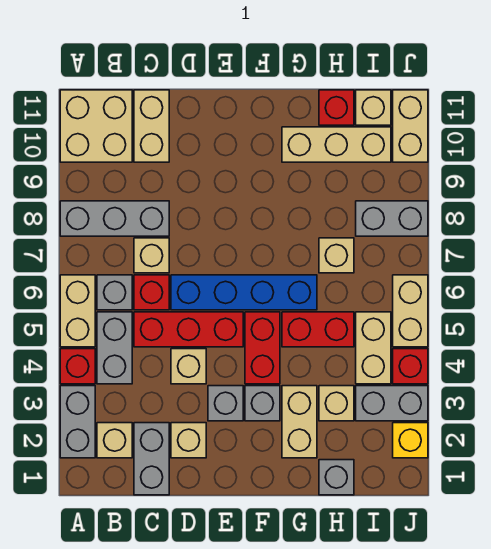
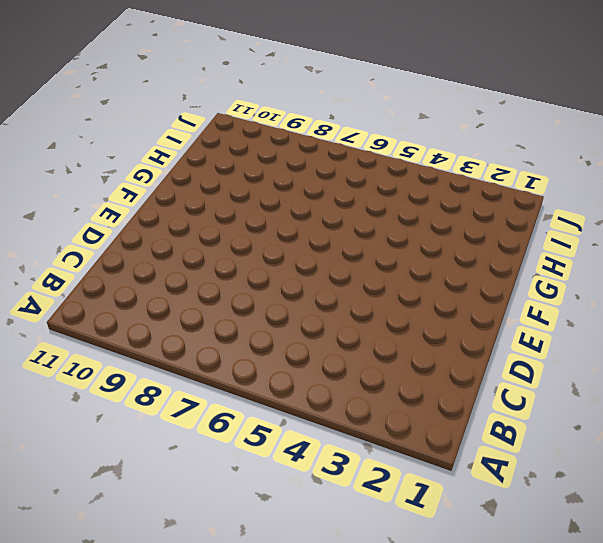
none -> grey 1x2 brick [60,386,95,458]
none -> red 1x1 brick [60,349,95,384]
none -> tan 1x2 brick [60,275,95,347]
none -> grey 1x3 brick [60,201,169,236]

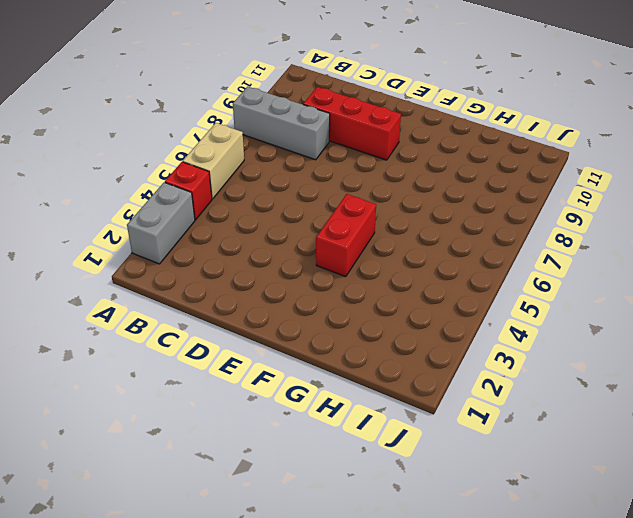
red 1x3 brick [303,87,401,160] -> red 1x3 brick moved to [134,312,243,347]
none -> tan 2x2 brick [60,90,132,162]
none -> tan 1x1 brick [97,423,132,458]
none -> grey 1x2 brick [97,312,132,384]
none -> grey 1x1 brick [97,275,132,310]

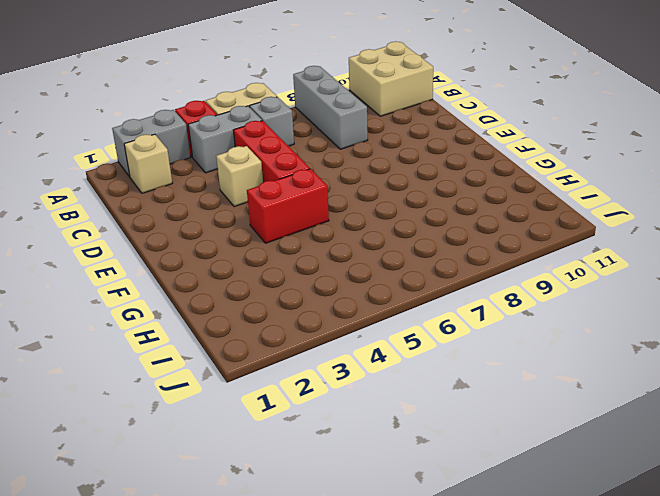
none -> grey 1x2 brick [134,423,169,495]
none -> red 1x1 brick [134,275,169,310]
none -> tan 1x1 brick [134,238,169,273]
none -> tan 1x2 brick [134,90,169,162]

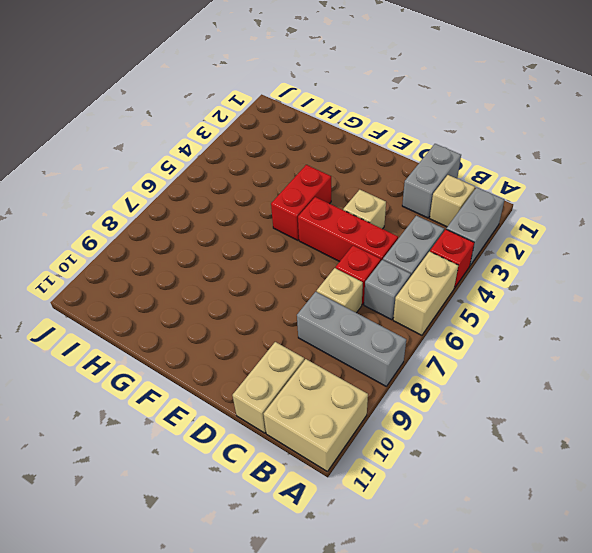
none -> tan 1x1 brick [171,423,206,458]
none -> blue 1x4 brick [171,275,317,310]
none -> grey 1x1 brick [208,386,243,421]
none -> grey 1x1 brick [245,386,280,421]

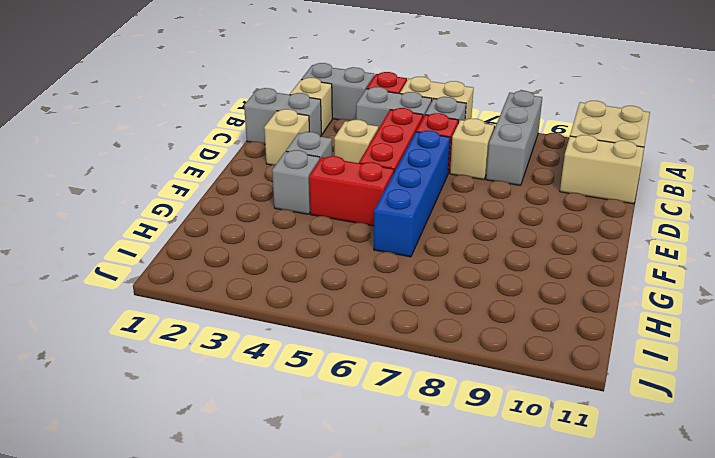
none -> tan 1x2 brick [282,386,317,458]
none -> red 1x2 brick [282,312,354,347]
none -> tan 1x3 brick [282,127,391,162]
none -> grey 1x1 brick [319,460,354,495]

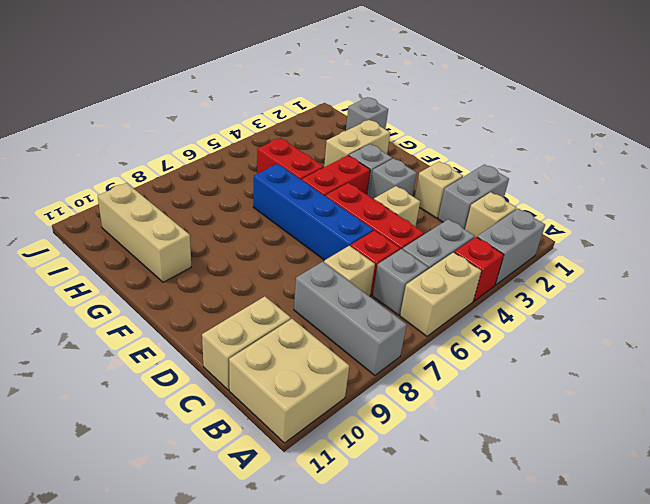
none -> tan 1x1 brick [319,386,354,421]
none -> tan 1x1 brick [319,238,354,273]
none -> red 1x1 brick [319,90,354,125]
none -> grey 1x2 brick [356,386,428,421]

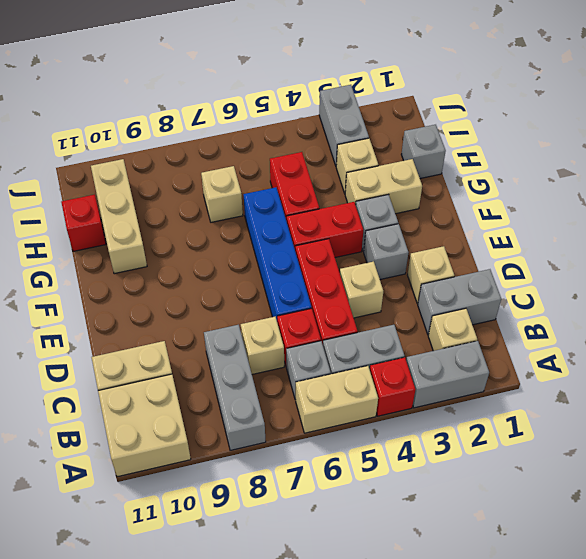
none -> tan 1x2 brick [356,312,391,384]
none -> grey 1x2 brick [356,201,428,236]
none -> tan 1x1 brick [356,90,391,125]
none -> yellow 1x1 brick [393,423,428,458]

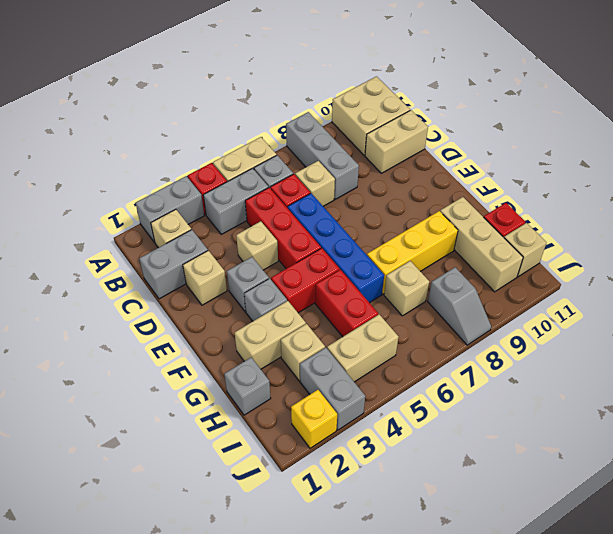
yellow 1x3 brick [367,211,458,294] -> none
grey 1x2 slope [428,267,491,345] -> grey 1x2 brick [356,201,428,236]
none -> red 1x1 brick [393,349,428,384]
none -> tan 1x2 brick [393,275,428,347]
none -> tan 1x2 brick [393,90,428,162]

